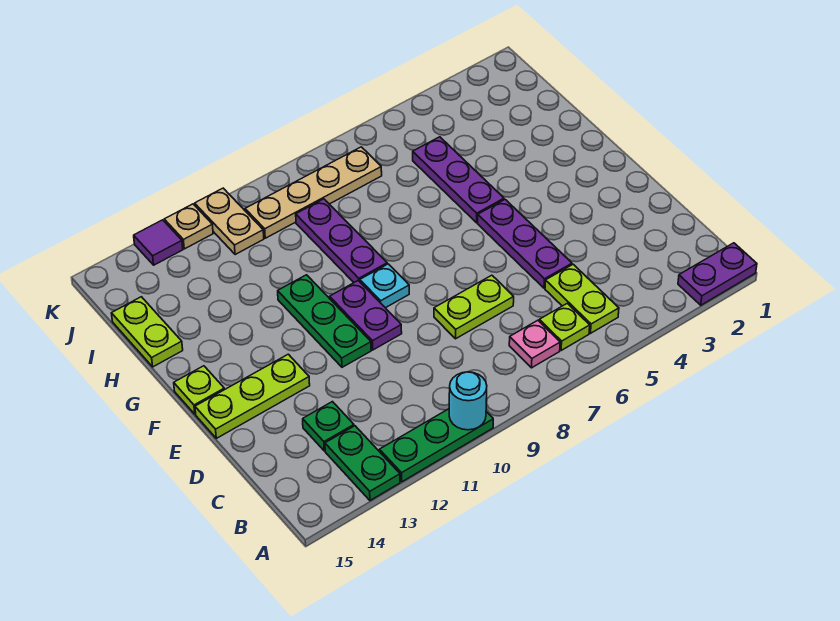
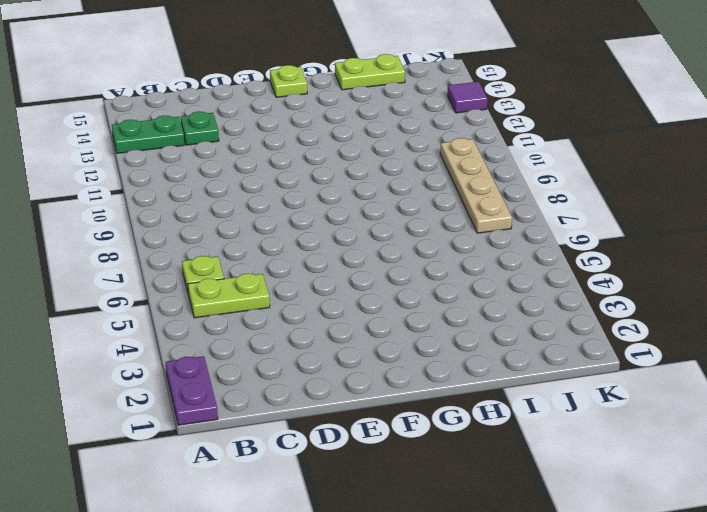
none -> green 1x3 plate [379,409,493,482]
none -> pink 1x1 plate [509,320,560,368]
none -> purple 1x3 plate [478,200,572,288]

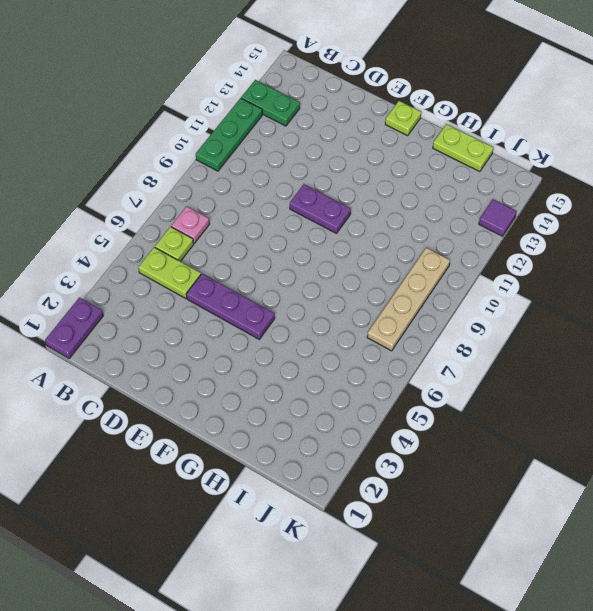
none -> green 1x1 plate [303,402,354,451]
none -> lime 1x2 plate [434,275,514,339]
none -> green 1x3 plate [278,275,371,367]

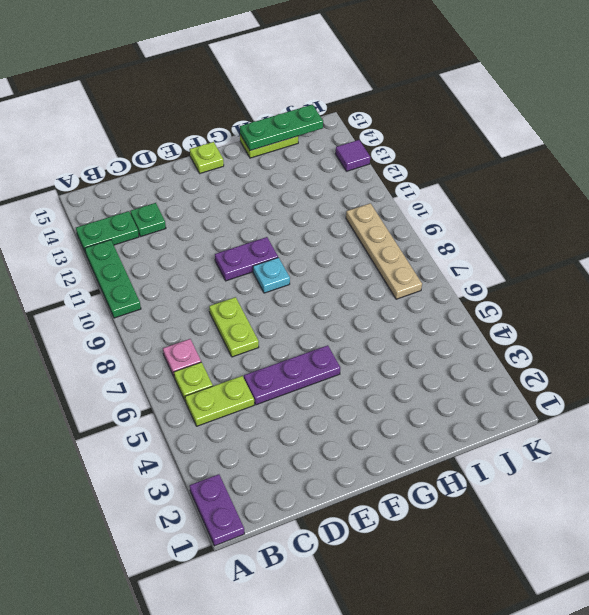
green 1x3 plate [240,105,323,151] -> green 1x3 plate moved to [278,275,371,367]
none -> lime 1x3 plate [195,354,310,438]
none -> purple 1x3 plate [413,137,504,223]
none -> purple 1x3 plate [296,199,387,282]

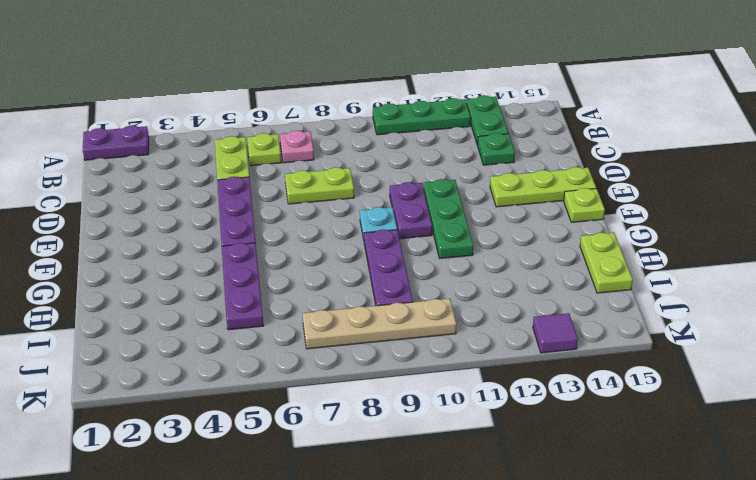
none -> tan 1x2 plate [195,188,264,255]
none -> tan 1x1 plate [164,204,213,249]
none -> cyan 1x1 round brick [449,372,487,430]

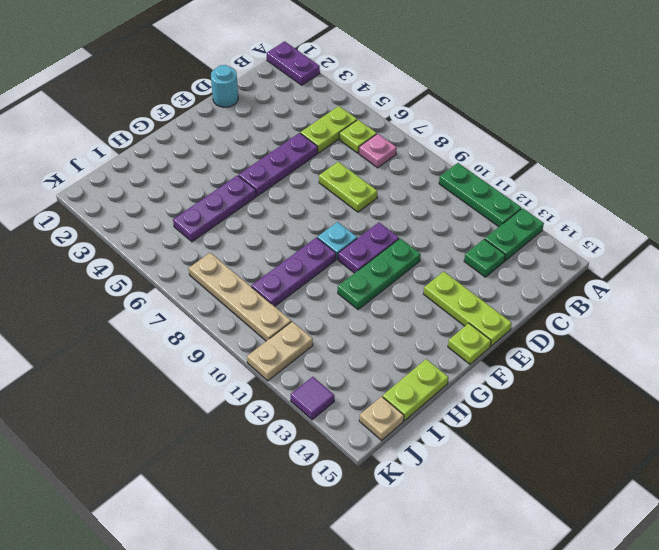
cyan 1x1 round brick [211,65,238,107] -> cyan 1x1 round brick moved to [449,372,487,430]
tan 1x1 plate [359,397,404,440] -> tan 1x1 plate moved to [164,204,213,249]

